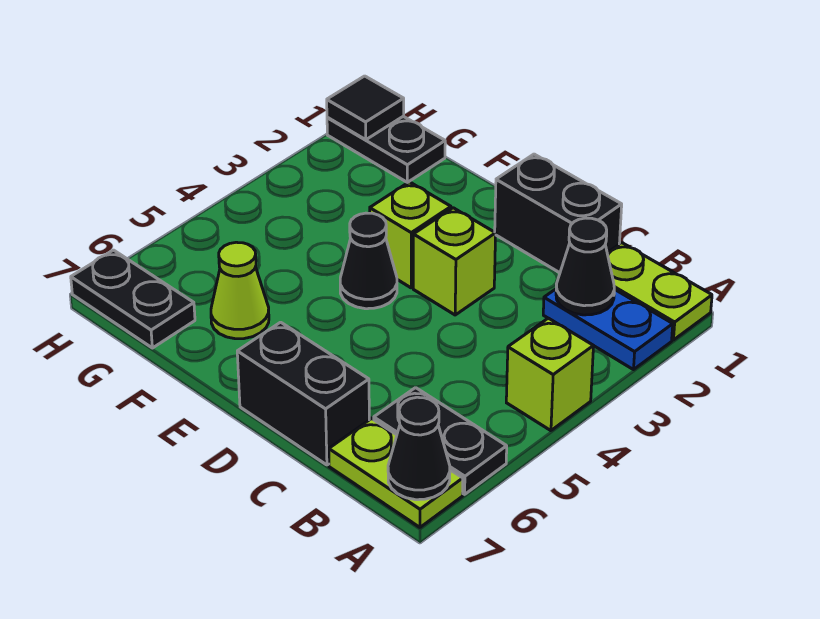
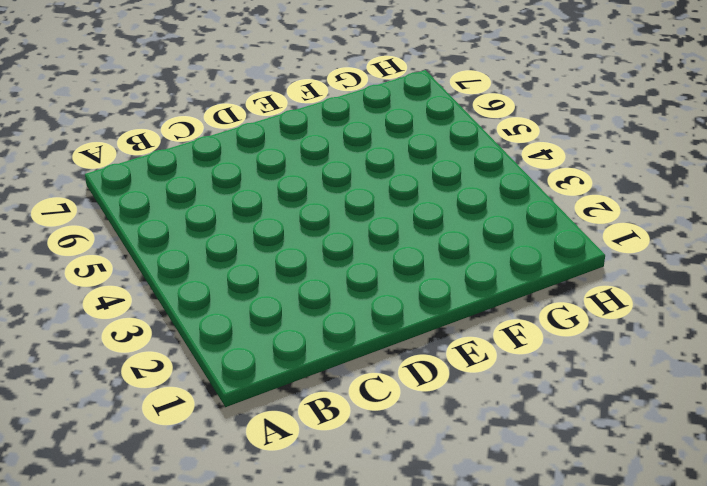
none -> lime 1x2 plate [607,243,712,340]
none -> blue 1x2 plate [543,289,673,370]
none -> lime 1x1 brick [506,318,593,431]

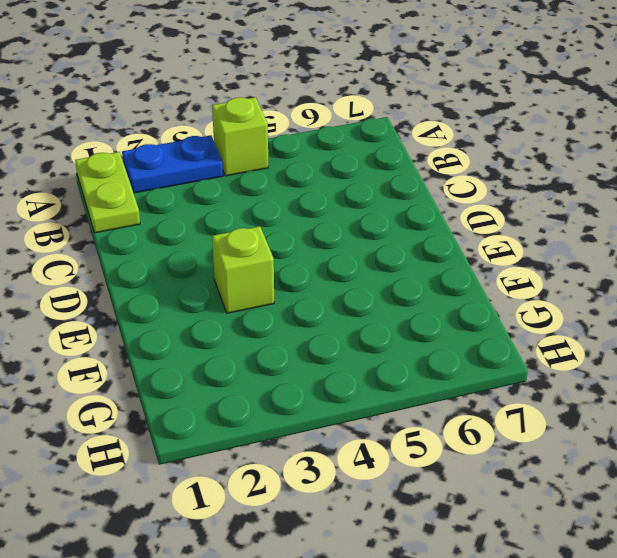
blue 1x2 plate [122,135,223,193] -> blue 1x2 plate turned to [543,289,673,370]
none -> black 1x2 plate [374,388,507,494]
none -> lime 1x2 plate [329,419,463,527]
none -> black 1x2 brick [495,154,622,273]

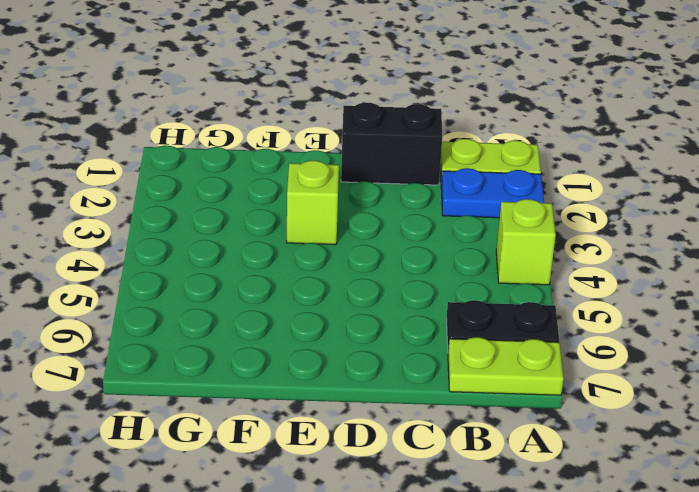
none -> black 1x2 brick [237,322,369,465]
none -> lime 1x1 brick [413,208,496,315]
none -> black 1x1 cone [340,213,397,309]

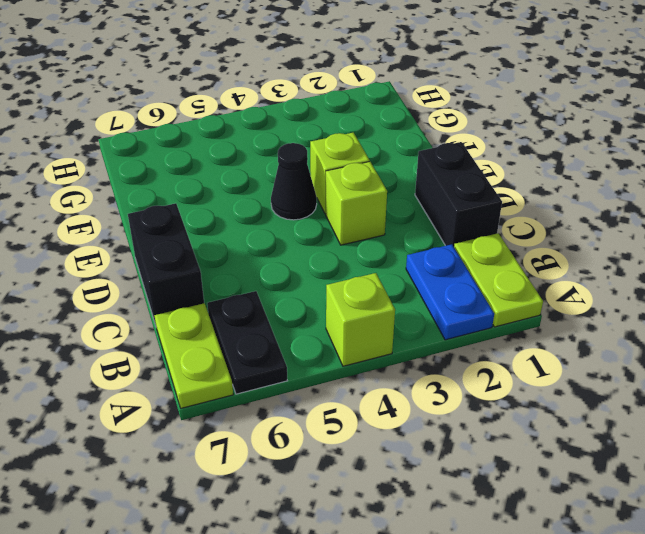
none -> lime 1x1 cone [211,242,269,339]
none -> black 1x2 plate [327,116,445,182]
none -> black 1x2 plate [71,250,195,348]

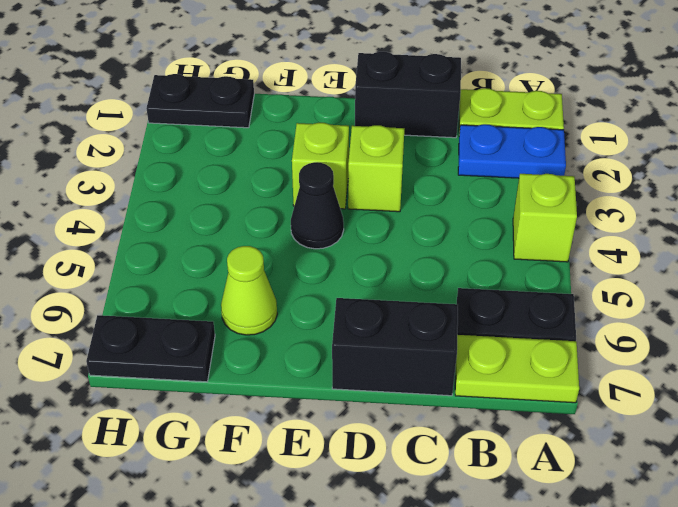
none -> black 1x1 cone [388,397,450,500]
none -> black 1x1 cone [556,218,614,315]
none -> black 1x1 tile [327,76,404,140]

